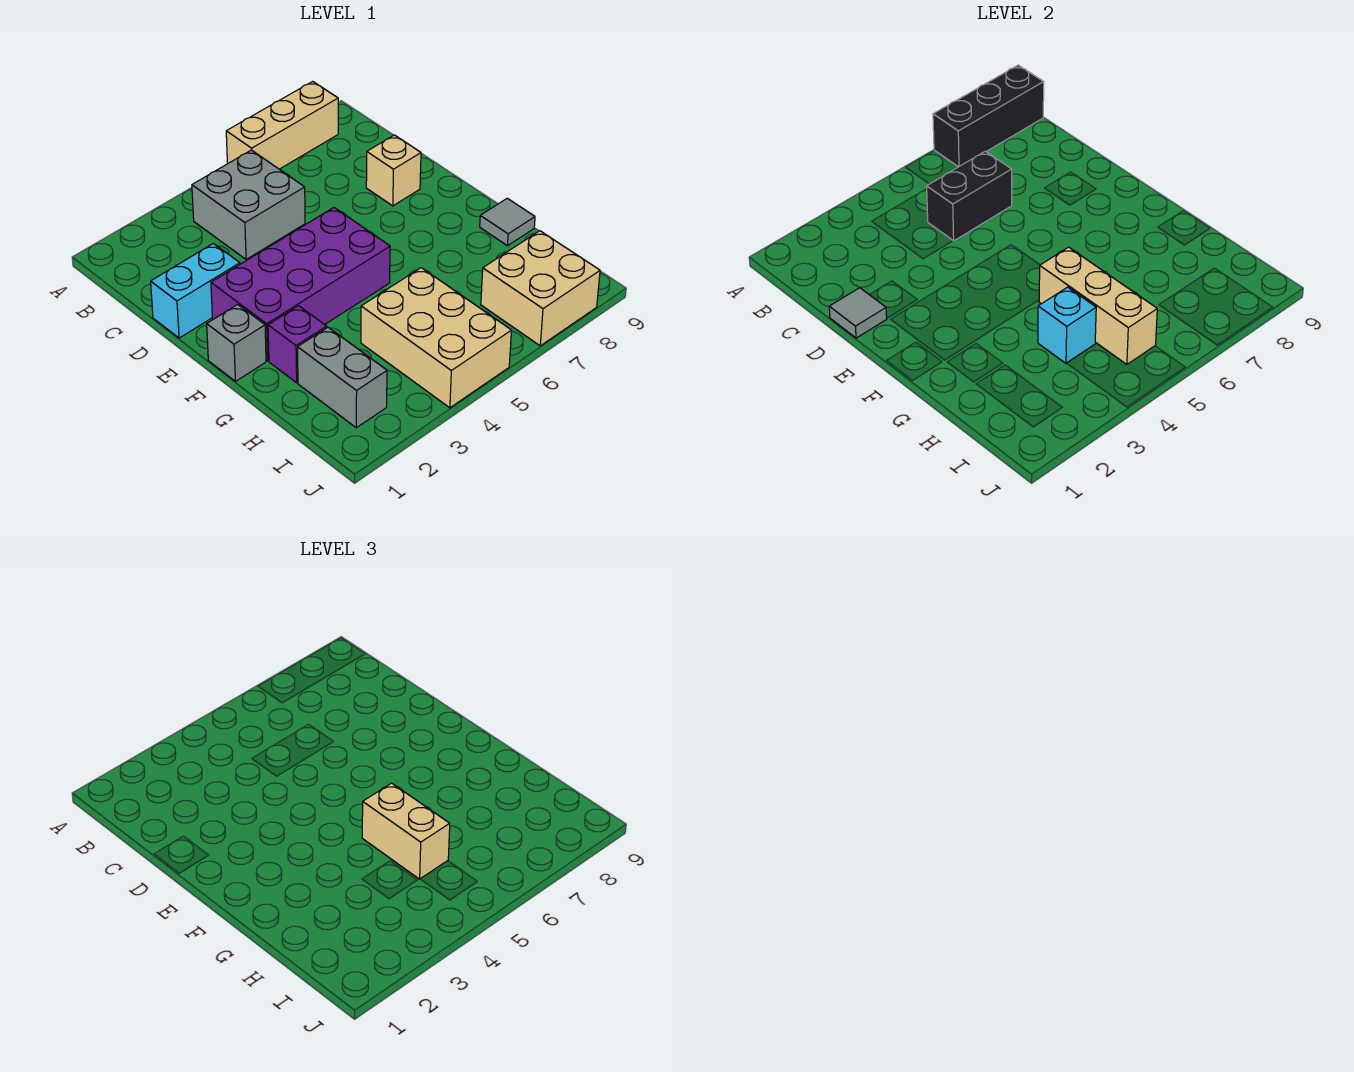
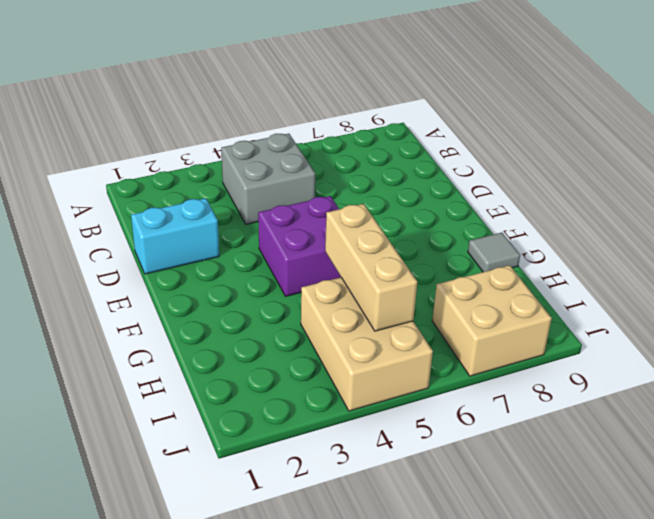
purple 2x2 brick [258,196,341,296] -> purple 2x4 brick [211,208,390,361]
none -> tan 1x3 brick [226,81,338,169]
none -> tan 1x1 brick [366,135,421,206]
none -> grey 1x1 brick [207,304,266,381]

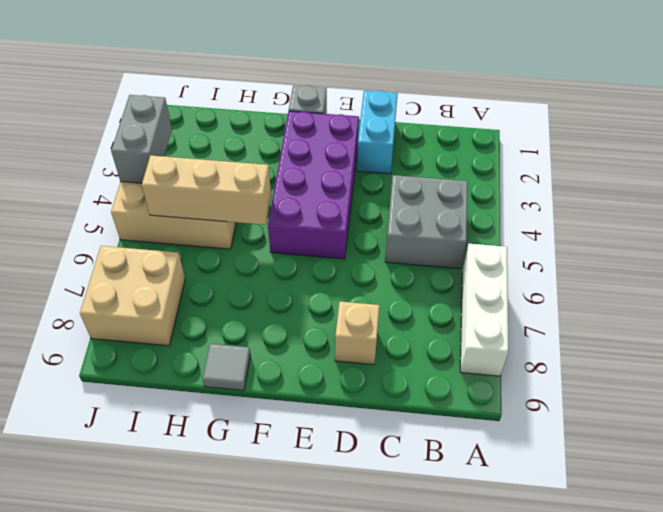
white 1x3 brick [460,244,509,376] -> tan 1x3 brick [226,81,338,169]
grey 1x2 brick [111,95,172,183] -> grey 1x2 brick turned to [298,327,387,428]
none -> purple 1x1 brick [268,306,327,383]
none -> black 1x3 brick [933,65,1044,167]
none -> black 1x2 brick [927,151,1012,241]

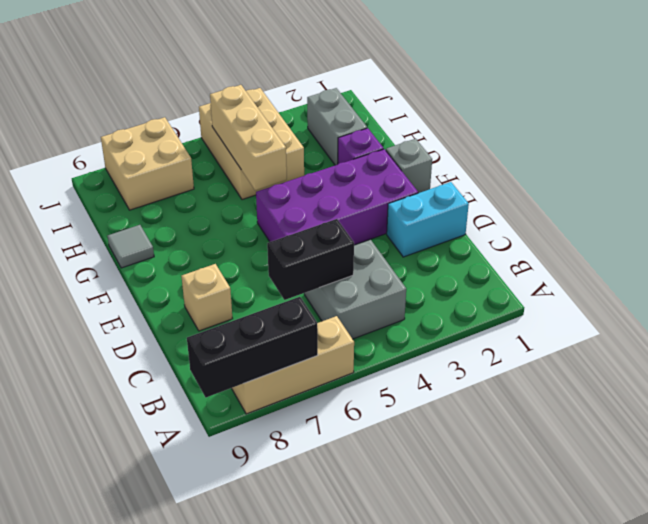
none -> grey 1x1 tile [829,288,887,338]
none -> cyan 1x1 brick [1038,287,1096,363]
none -> tan 1x2 brick [362,783,450,879]

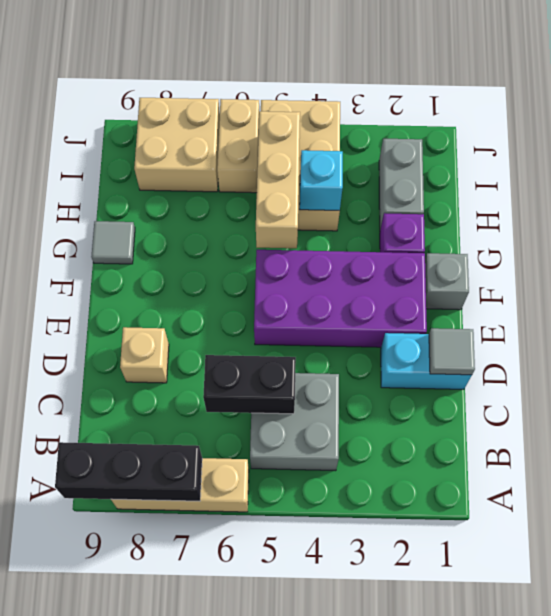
tan 1x2 brick [217,99,259,193] -> tan 1x2 brick moved to [362,783,450,879]

